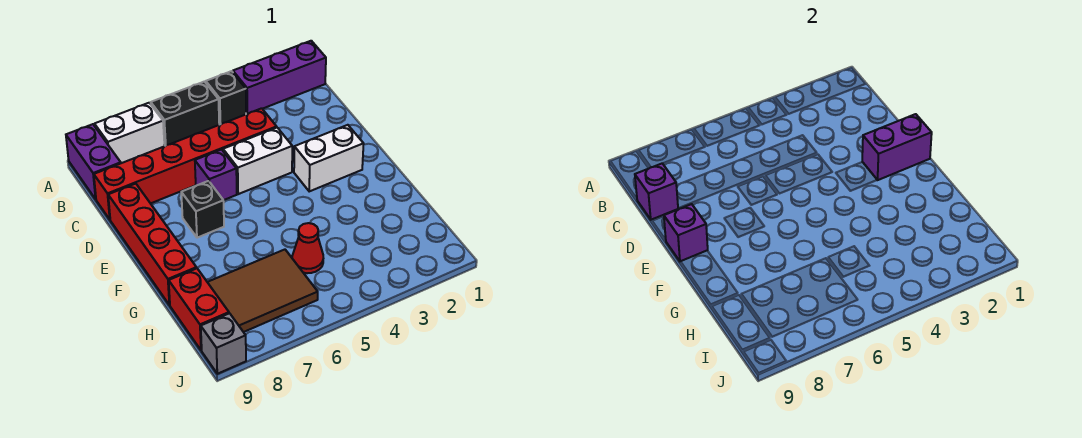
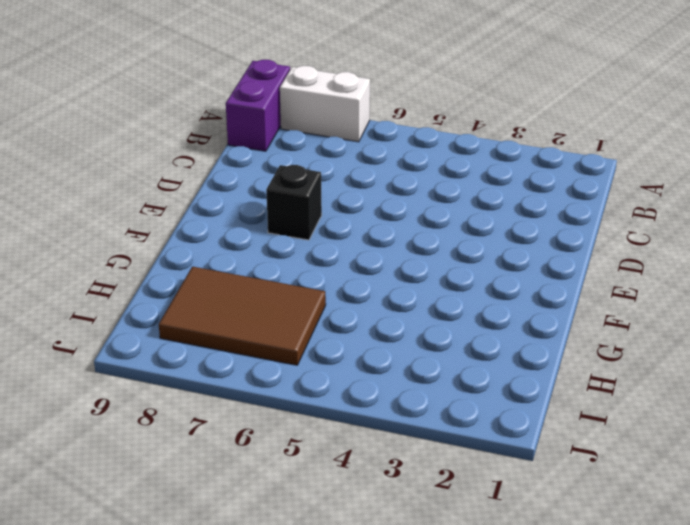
none -> purple 1x3 brick [233,41,326,114]
none -> black 1x1 brick [206,71,246,124]
none -> black 1x2 brick [151,82,219,146]

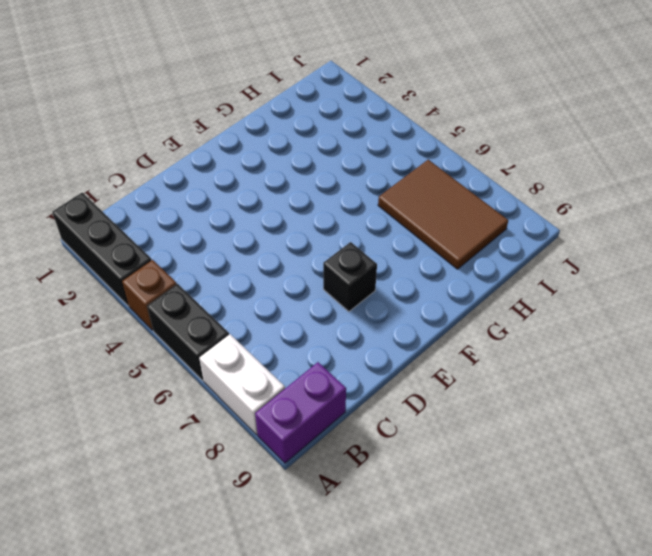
black 1x3 brick [52,193,152,306] -> purple 1x3 brick [233,41,326,114]
brown 1x1 brick [122,260,177,330] -> black 1x1 brick [206,71,246,124]
none -> red 1x6 brick [94,108,277,219]
none -> white 1x2 brick [223,128,292,194]
none -> purple 1x1 brick [195,150,237,200]

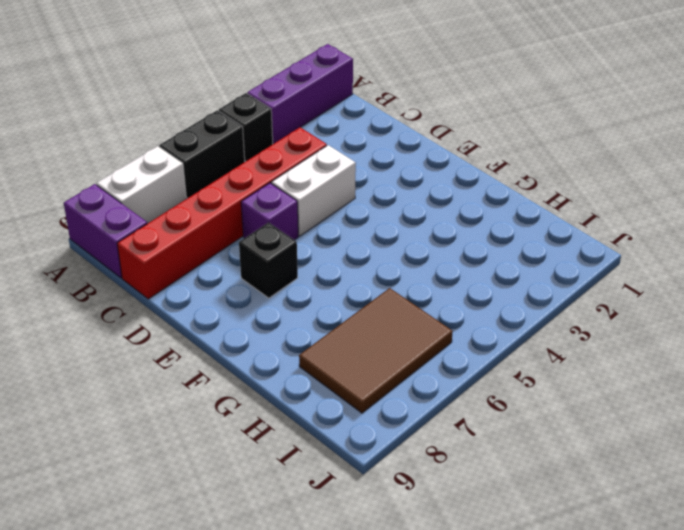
none -> red 1x4 brick [108,184,196,305]
none -> white 1x2 brick [294,125,364,191]
none -> red 1x1 cone [292,223,323,273]

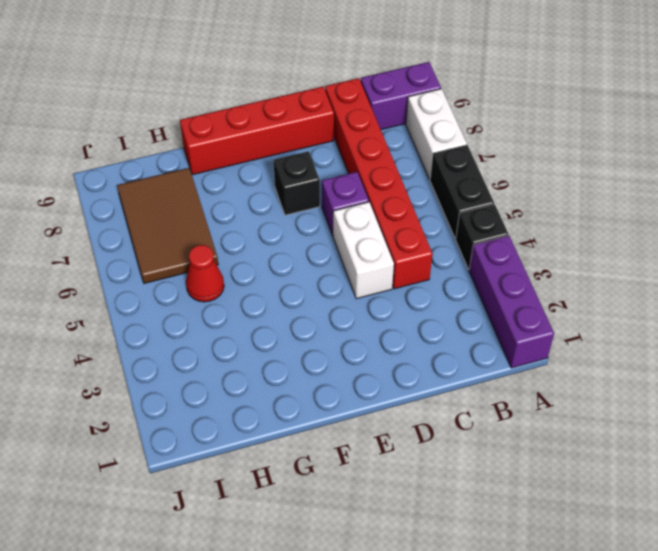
none -> white 1x2 brick [294,125,364,191]
none -> red 1x2 brick [169,268,229,350]
none -> grey 1x1 brick [201,313,246,374]

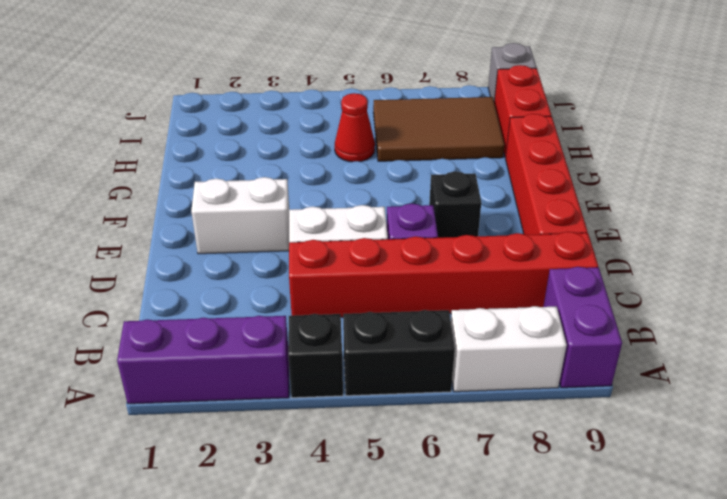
none -> purple 1x1 brick [635,163,678,220]
none -> purple 1x2 brick [862,114,932,180]
none -> purple 1x1 brick [664,204,708,262]

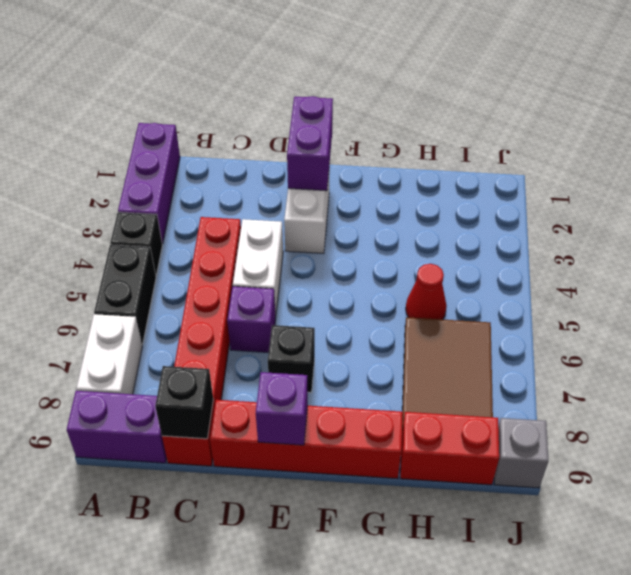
black 1x1 brick [155,366,213,439] -> purple 1x1 brick [635,163,678,220]

